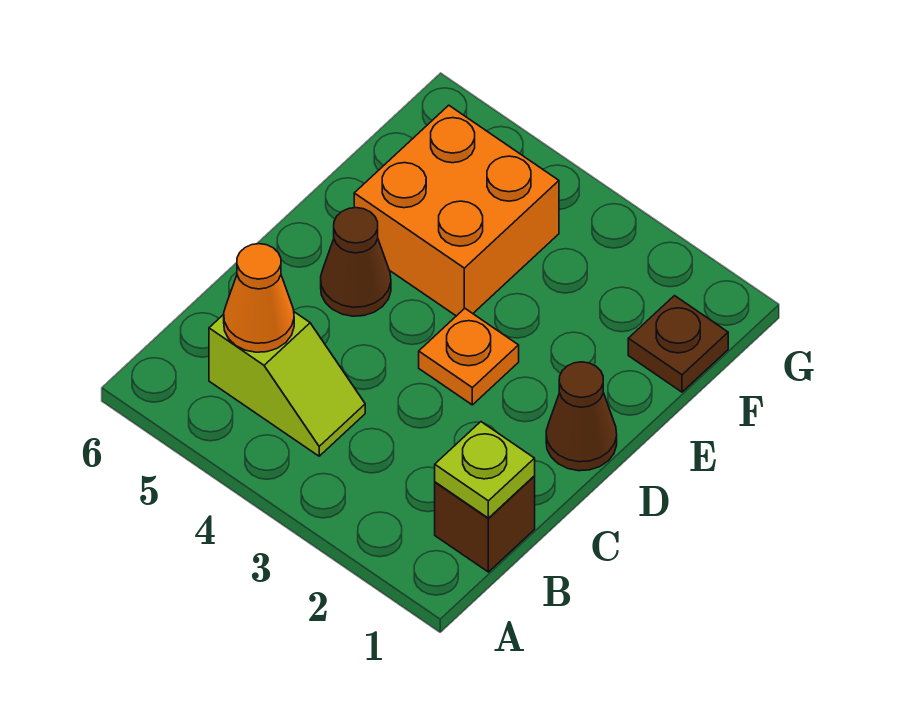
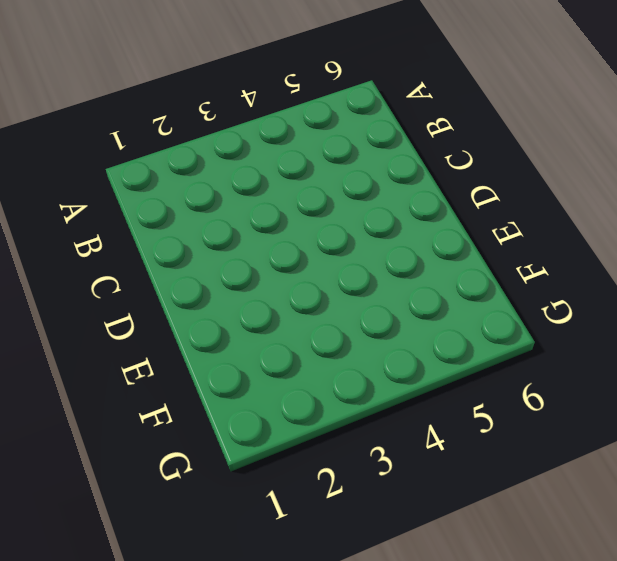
none -> brown 1x1 brick [435,476,535,572]
none -> lime 1x2 slope [209,312,365,456]

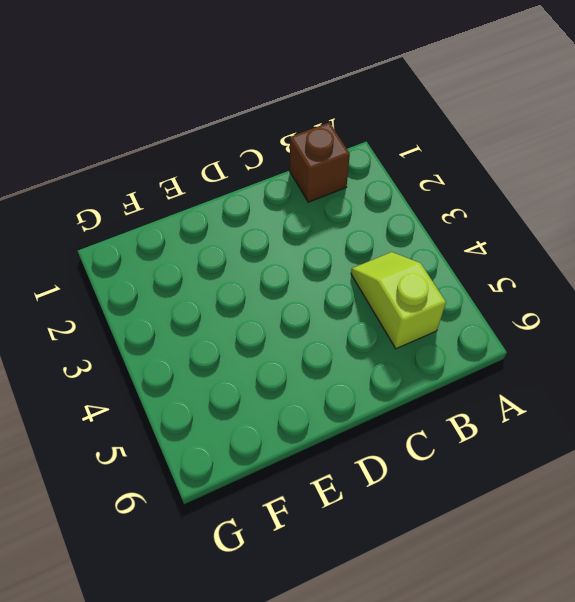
none -> brown 1x1 cone [546,362,617,471]
none -> orange 1x1 plate [419,308,519,405]

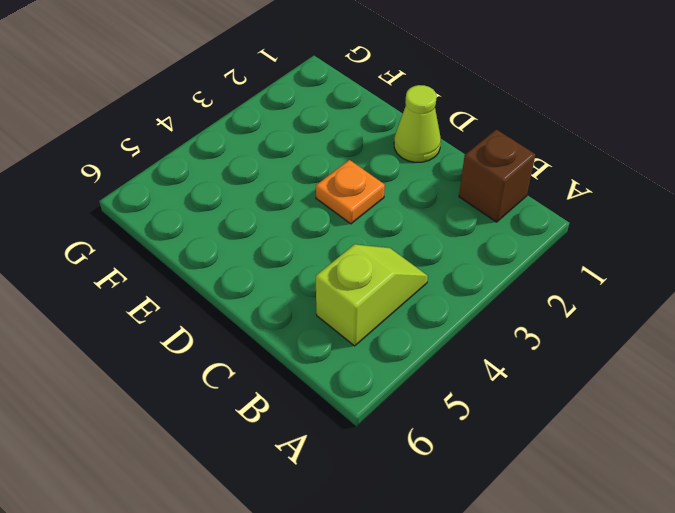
lime 1x1 cone [394,85,441,162] -> brown 1x1 cone [546,362,617,471]
none -> brown 1x1 cone [321,208,391,316]
none -> orange 2x2 brick [354,105,559,316]

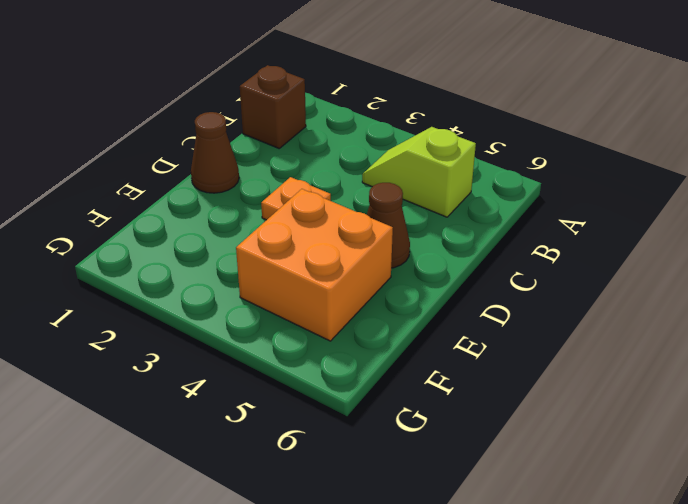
none -> brown 1x1 plate [628,296,728,392]
none -> lime 1x1 plate [435,422,535,518]

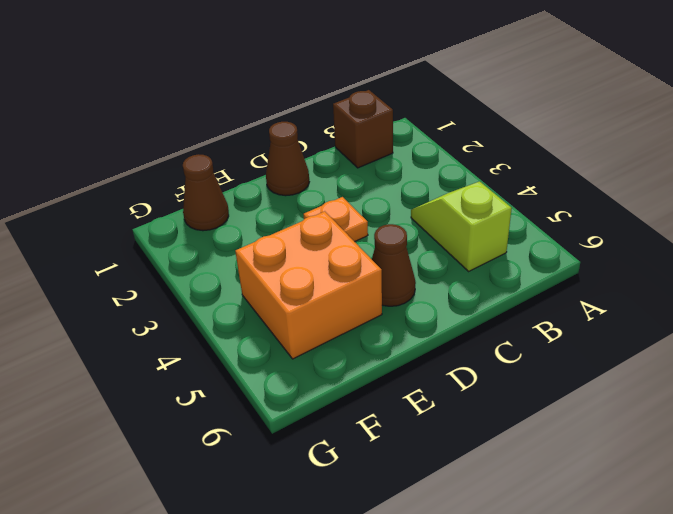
brown 1x1 cone [183,154,229,231] -> brown 1x1 plate [628,296,728,392]
none -> lime 1x1 plate [435,422,535,518]
none -> orange 1x1 cone [224,244,294,352]

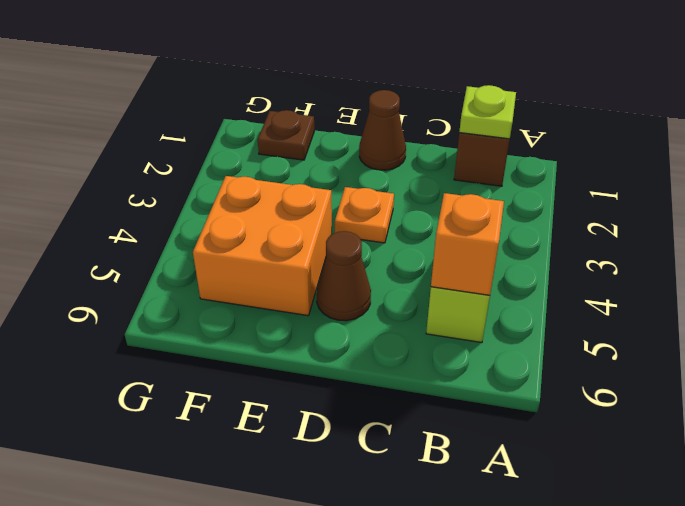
orange 1x1 brick [431,193,504,295] -> orange 1x1 cone [224,244,294,352]

